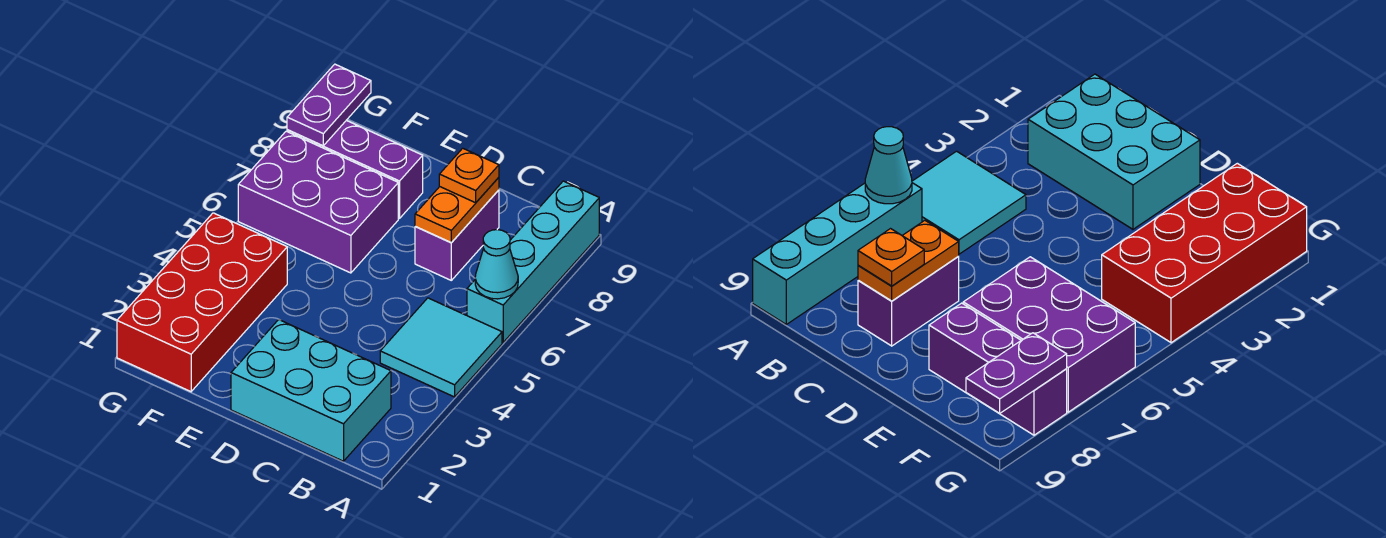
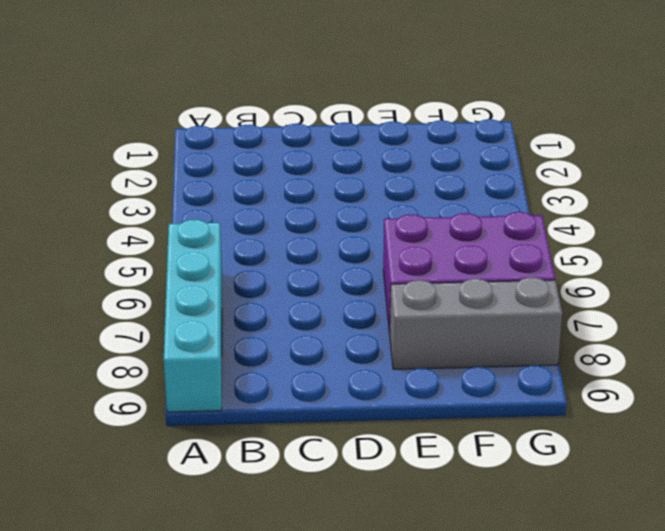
grey 1x3 brick [390,277,562,369] -> purple 1x3 brick [287,120,423,219]
none -> cyan 2x2 tile [380,298,502,397]
none -> cyan 2x3 brick [231,320,391,461]

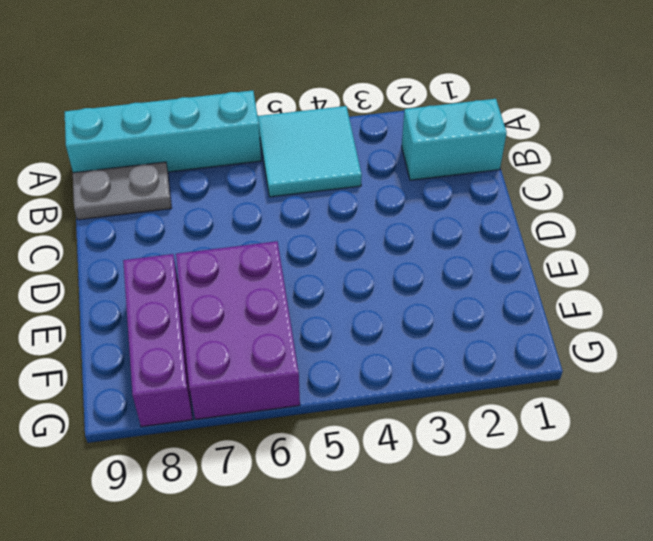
cyan 1x2 brick [402,99,507,180] -> cyan 2x3 brick [231,320,391,461]
grey 1x2 plate [73,162,171,220] -> none
none -> purple 1x2 brick [415,190,499,280]
none -> red 2x4 brick [117,213,287,392]

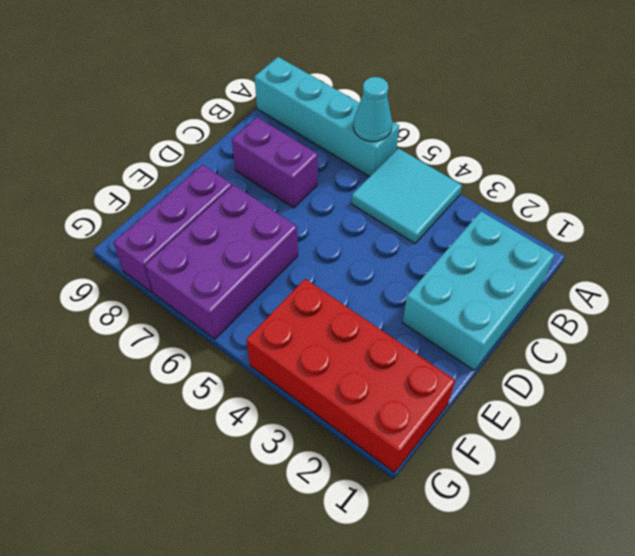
none -> orange 1x2 plate [415,177,499,243]
none -> purple 1x2 plate [287,64,371,146]

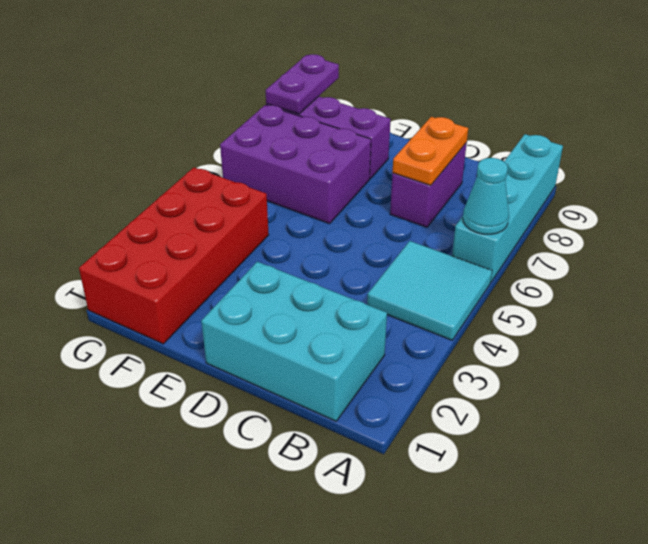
none -> orange 1x1 plate [439,148,499,203]

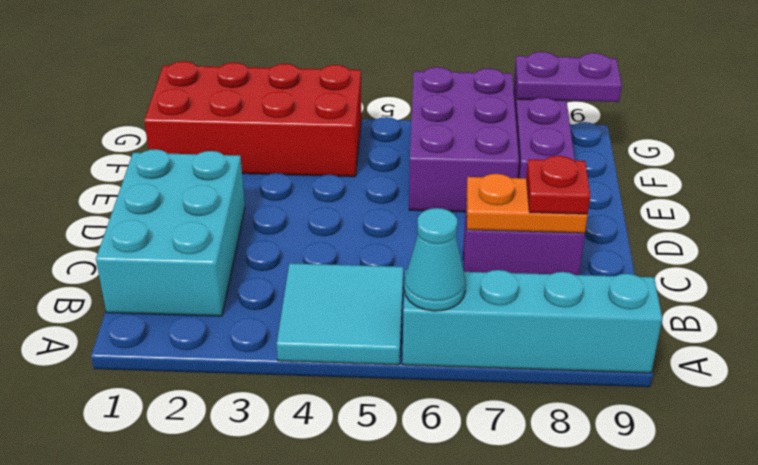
red 1x1 plate [526,156,590,214] -> orange 1x1 plate [439,148,499,203]

